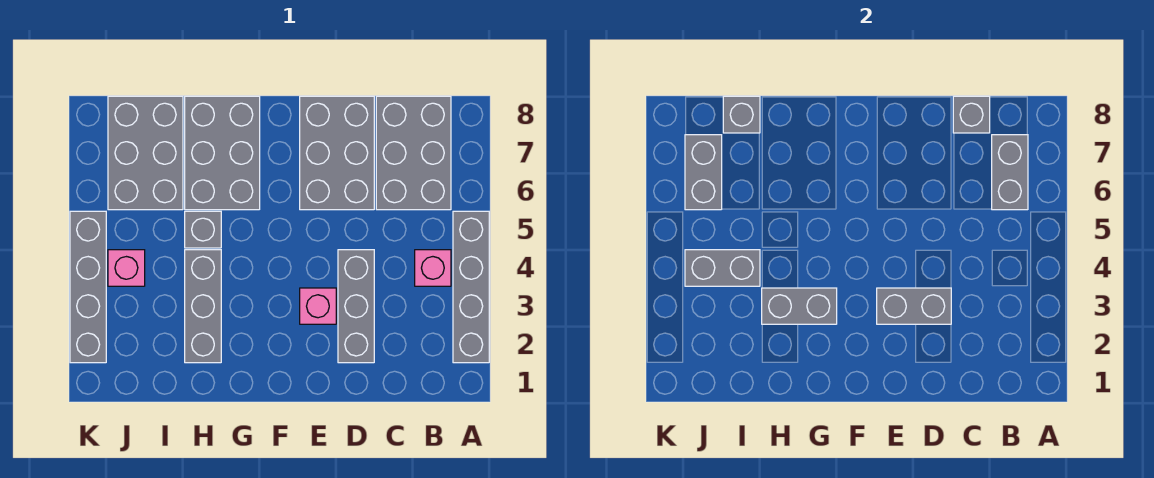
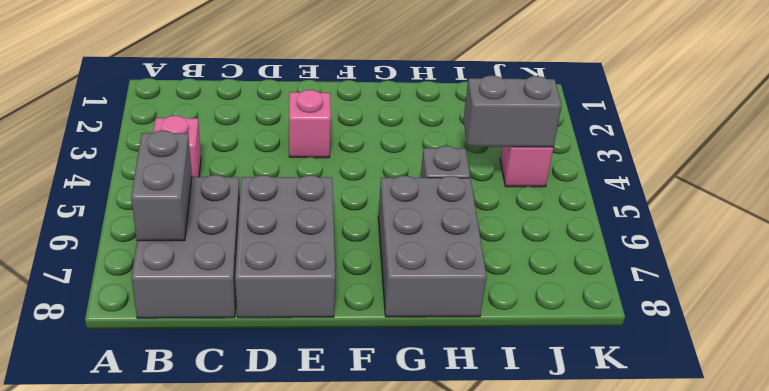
none -> grey 1x4 brick [453,211,489,363]
none -> grey 1x3 brick [338,250,374,363]
none -> grey 1x3 brick [185,250,221,363]

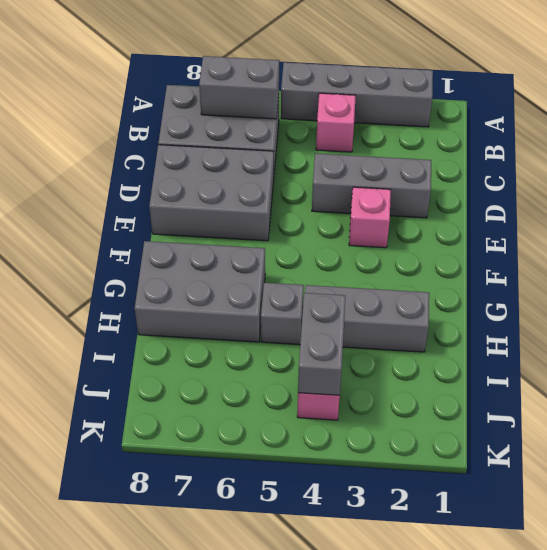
none -> grey 2x3 brick [108,96,183,210]
none -> grey 1x4 brick [70,211,106,363]
none -> grey 1x1 brick [953,96,990,133]

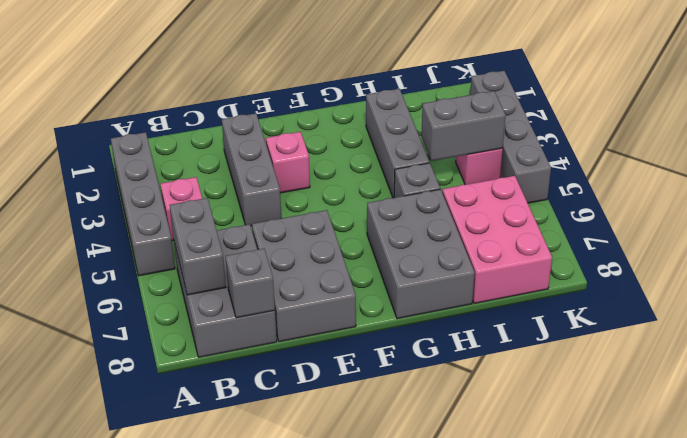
pink 2x3 brick [442,176,552,304] -> grey 2x3 brick [108,96,183,210]
none -> grey 1x2 brick [877,288,951,324]
none -> grey 1x2 brick [762,288,837,324]
none -> grey 1x1 brick [723,96,760,133]

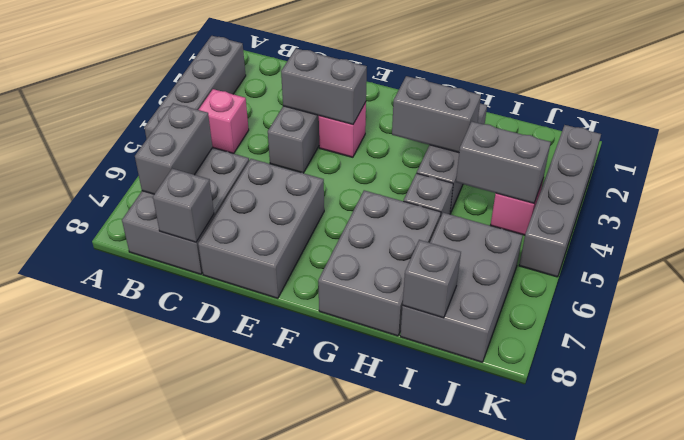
none -> grey 1x2 brick [685,135,722,210]

